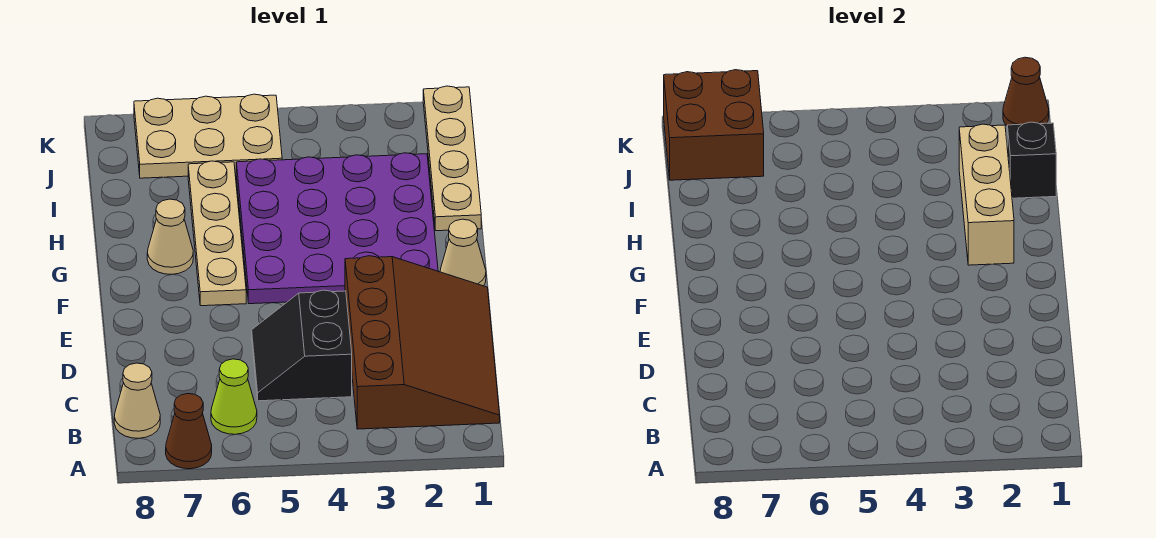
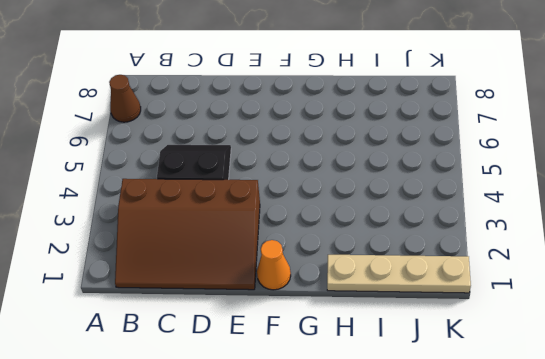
orange 1x1 cone [257,240,291,290] -> tan 1x1 cone [440,219,486,286]
none -> lime 1x1 cone [211,359,257,434]
none -> tan 1x1 cone [114,363,160,438]
none -> purple 4x4 plate [236,153,438,304]

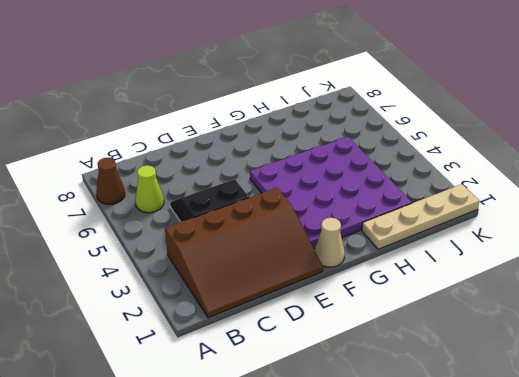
none -> tan 1x1 cone [114,363,160,438]
none -> tan 1x4 plate [188,161,246,306]
none -> tan 1x1 cone [147,199,193,274]

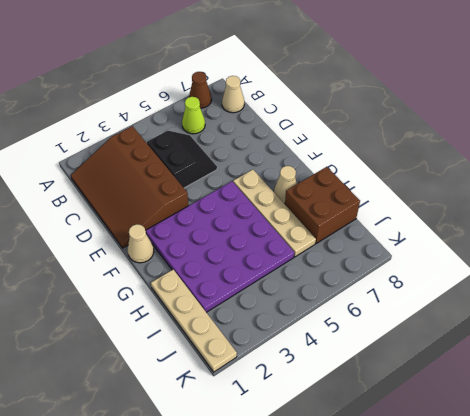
brown 2x2 brick [285,167,360,243] -> brown 2x2 brick moved to [664,70,764,180]
none -> tan 2x3 plate [134,94,282,178]
none -> tan 1x3 brick [959,124,1014,265]
none -> black 1x1 brick [1007,122,1056,198]

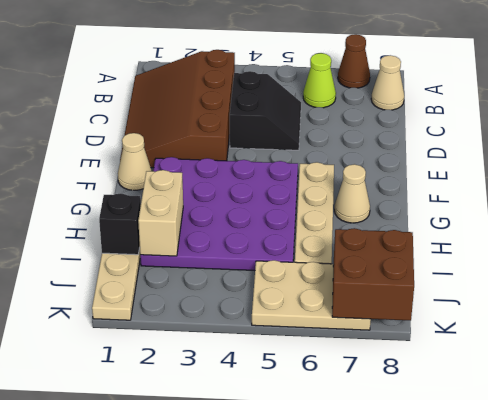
tan 1x2 brick [138,170,183,256] -> tan 1x3 brick [959,124,1014,265]
none -> brown 1x1 cone [1003,57,1049,125]

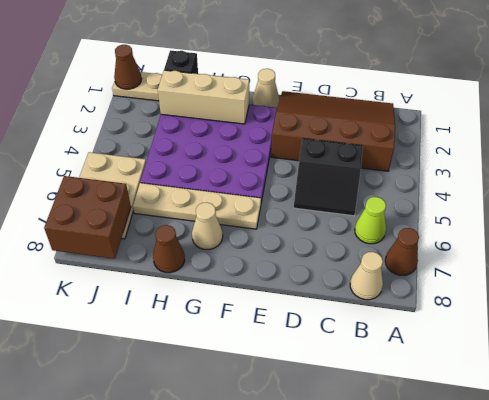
brown 1x1 cone [153,225,185,273] -> none

